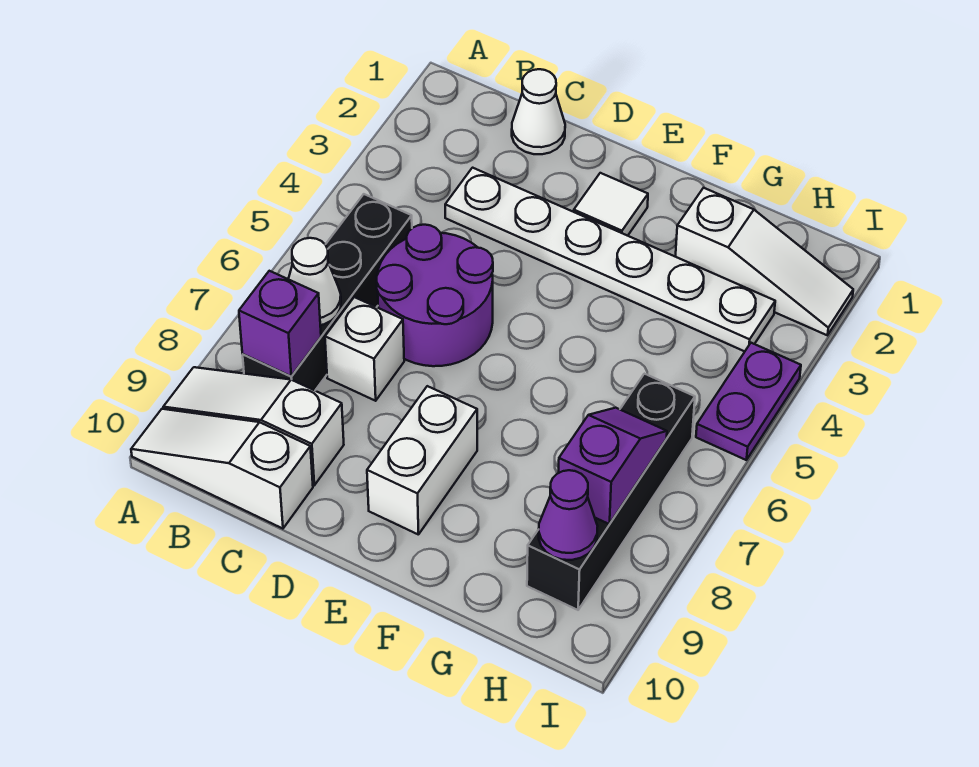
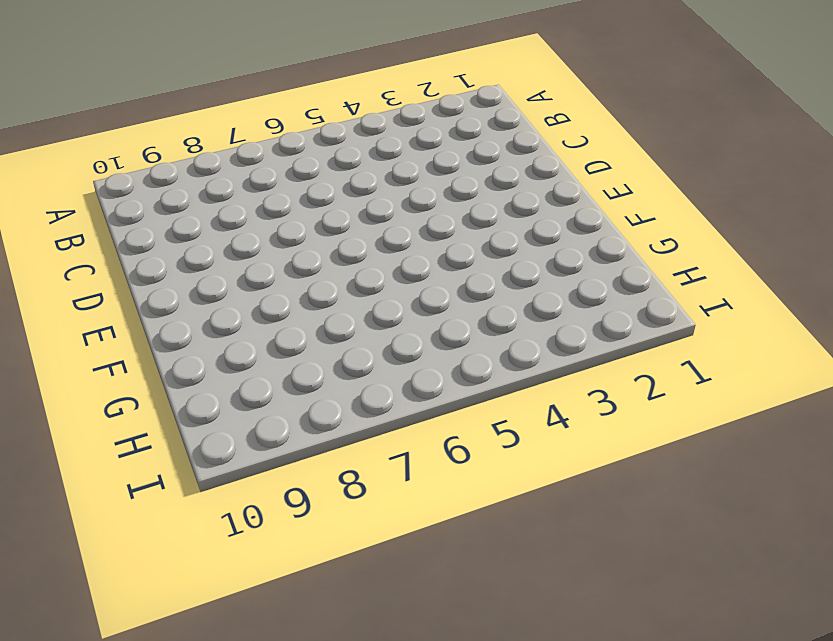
none -> white 1x3 slope [163,367,344,485]
none -> white 1x3 slope [131,409,313,529]
none -> black 1x4 brick [243,194,412,390]

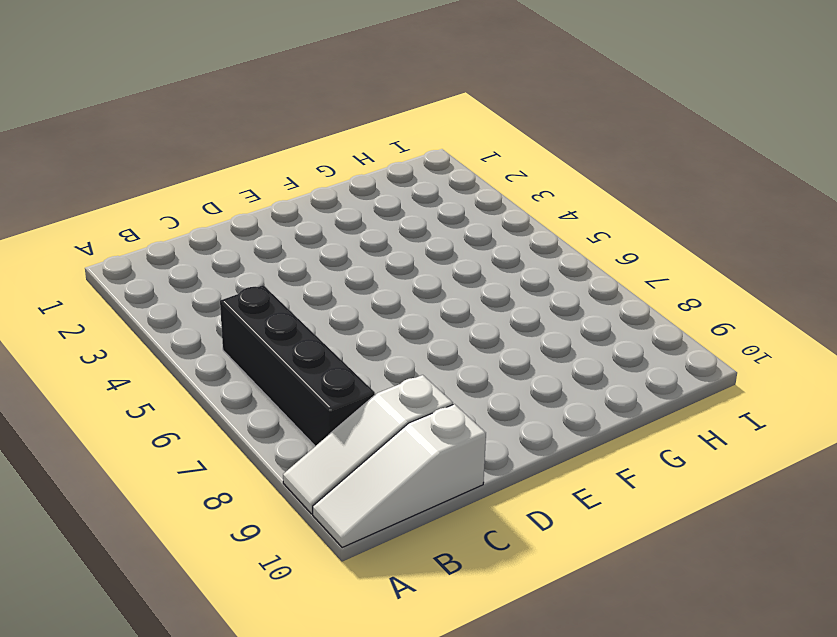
none -> white 1x1 cone [512,69,565,154]
none -> white 1x6 plate [445,168,775,351]
none -> purple 2x2 round brick [377,225,493,366]

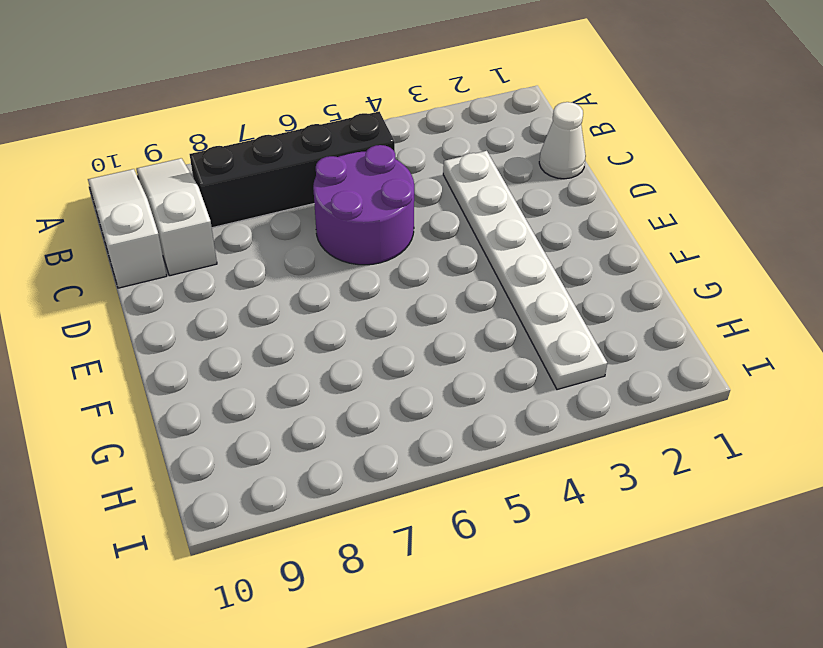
none -> white 1x1 brick [325,297,404,401]
none -> white 1x1 tile [574,173,648,236]
none -> white 1x2 brick [367,386,477,535]

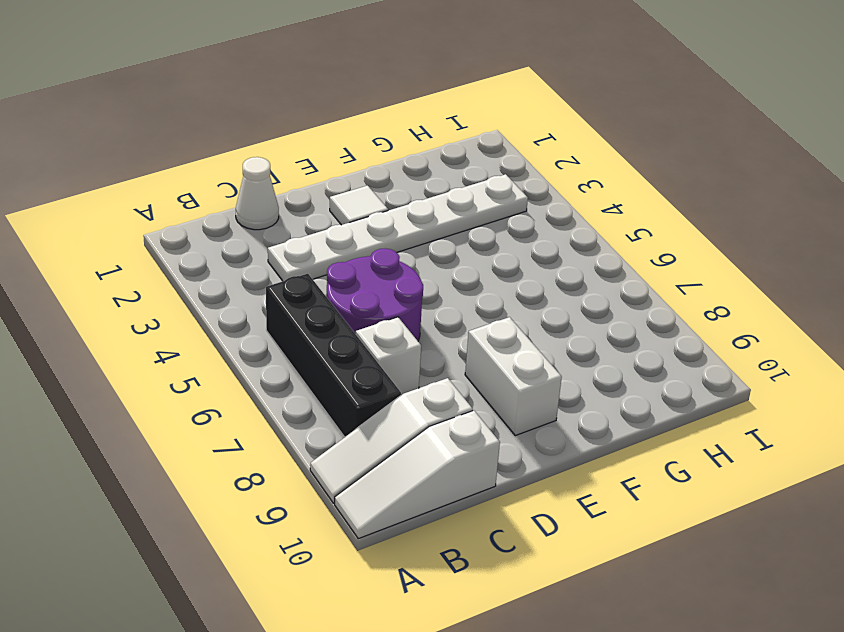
none -> white 1x3 slope [675,188,853,335]
none -> black 1x4 brick [527,374,695,610]
none -> purple 1x2 plate [696,343,801,460]

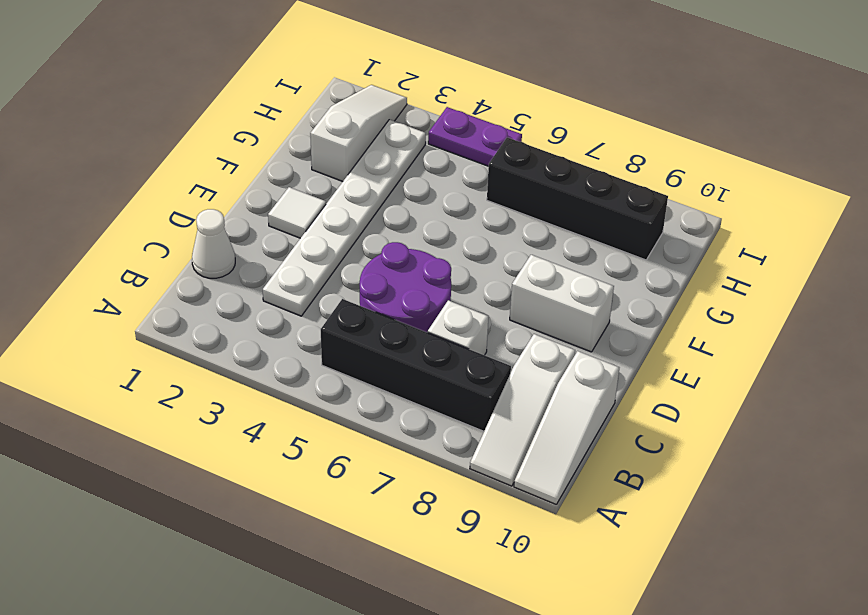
none -> white 1x1 cone [289,238,341,325]
none -> purple 1x1 brick [239,271,321,376]
none -> purple 1x2 slope [559,408,667,524]

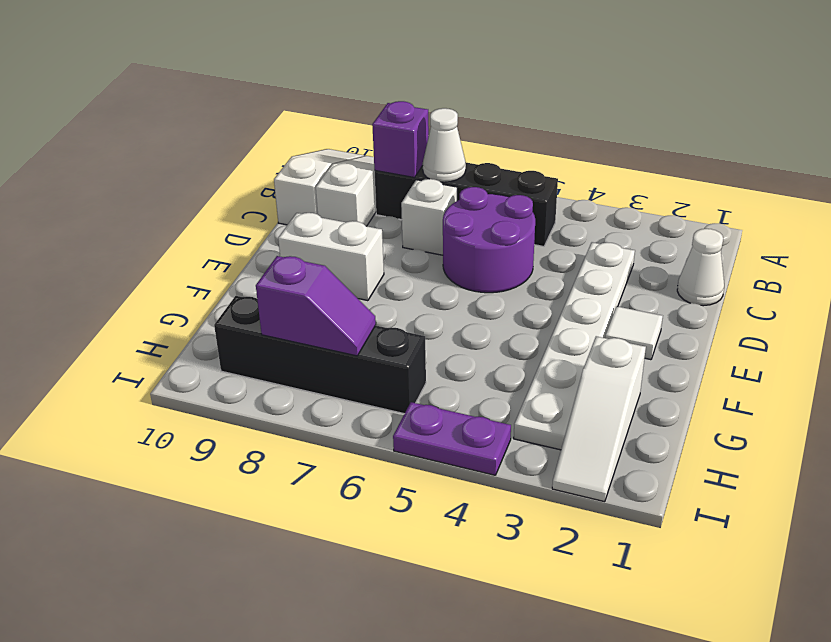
none -> purple 1x1 cone [539,470,598,560]

